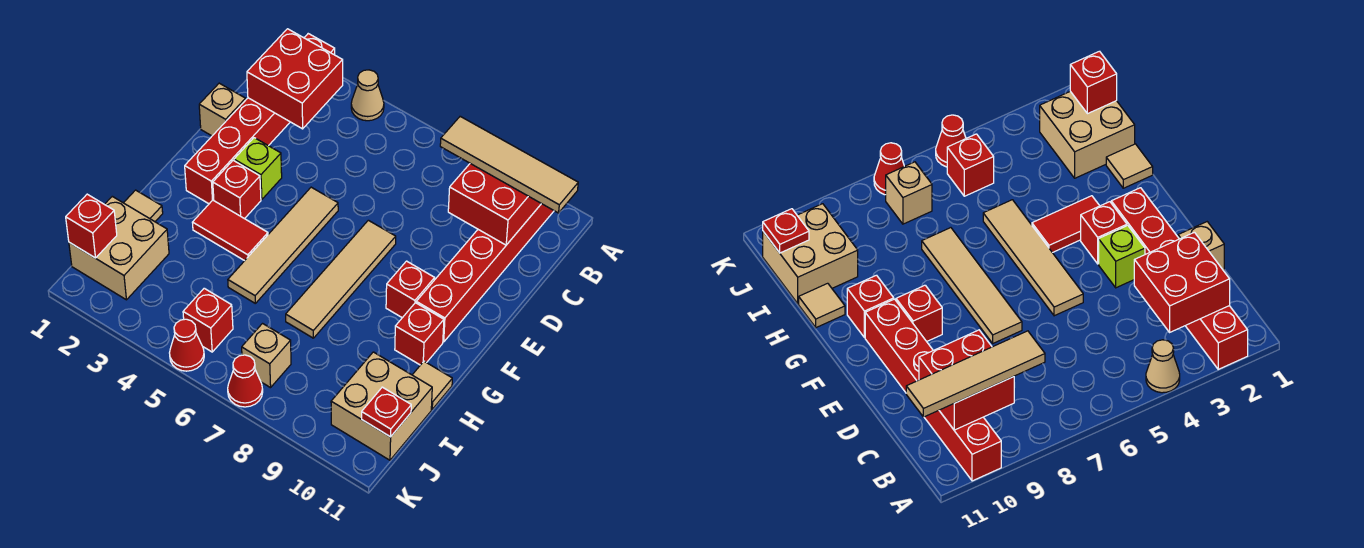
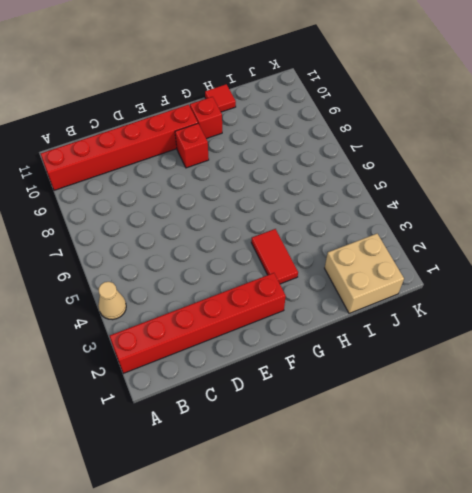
red 1x1 tile [205,84,236,112] -> tan 1x1 tile [413,361,452,409]
none -> tan 1x1 brick [199,83,246,136]
none -> lime 1x1 brick [234,138,282,200]
none -> tan 1x4 tile [228,187,338,303]

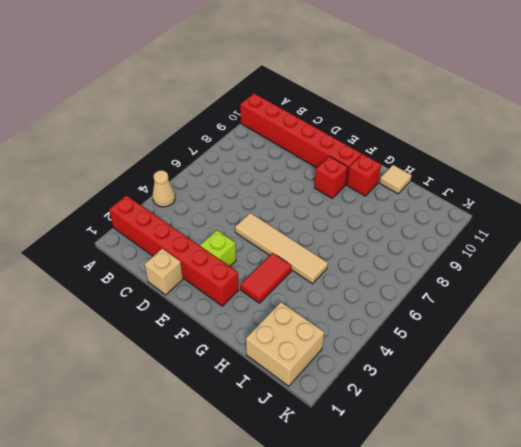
none -> tan 1x4 tile [286,220,396,338]
none -> red 1x1 brick [213,160,261,219]
none -> tan 1x1 tile [124,190,163,222]

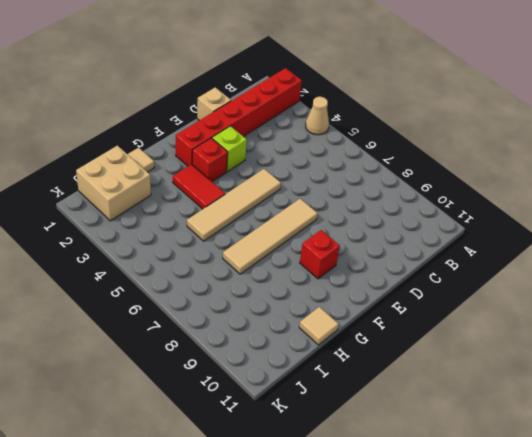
none -> red 1x6 brick [416,204,554,342]
none -> red 1x1 brick [395,303,444,365]
none -> tan 2x2 brick [331,352,432,460]

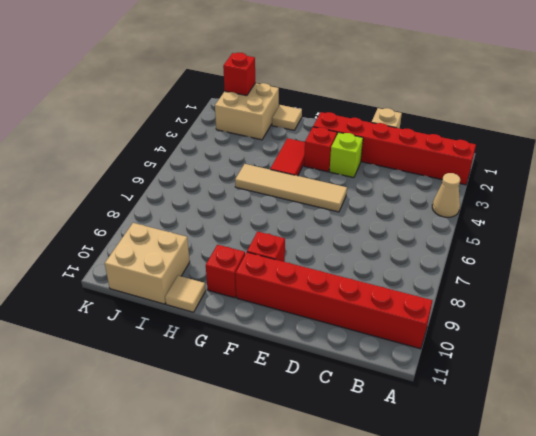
none -> tan 1x4 tile [286,220,396,338]
none -> red 1x1 brick [183,288,233,352]
none -> tan 1x1 brick [242,324,291,388]

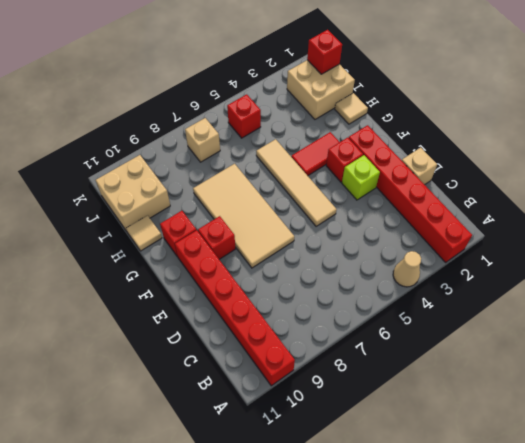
tan 2x4 tile [193,164,294,268] -> tan 1x4 tile [286,220,396,338]
none -> red 1x1 cone [170,319,204,371]
none -> red 1x1 cone [228,355,263,407]
none -> red 2x2 brick [247,29,343,129]

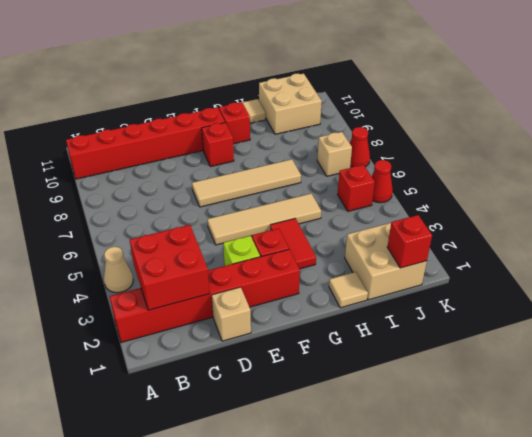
none -> red 2x2 brick [448,164,541,245]
none -> red 1x1 plate [362,387,411,437]
none -> tan 1x4 tile [440,116,578,213]

